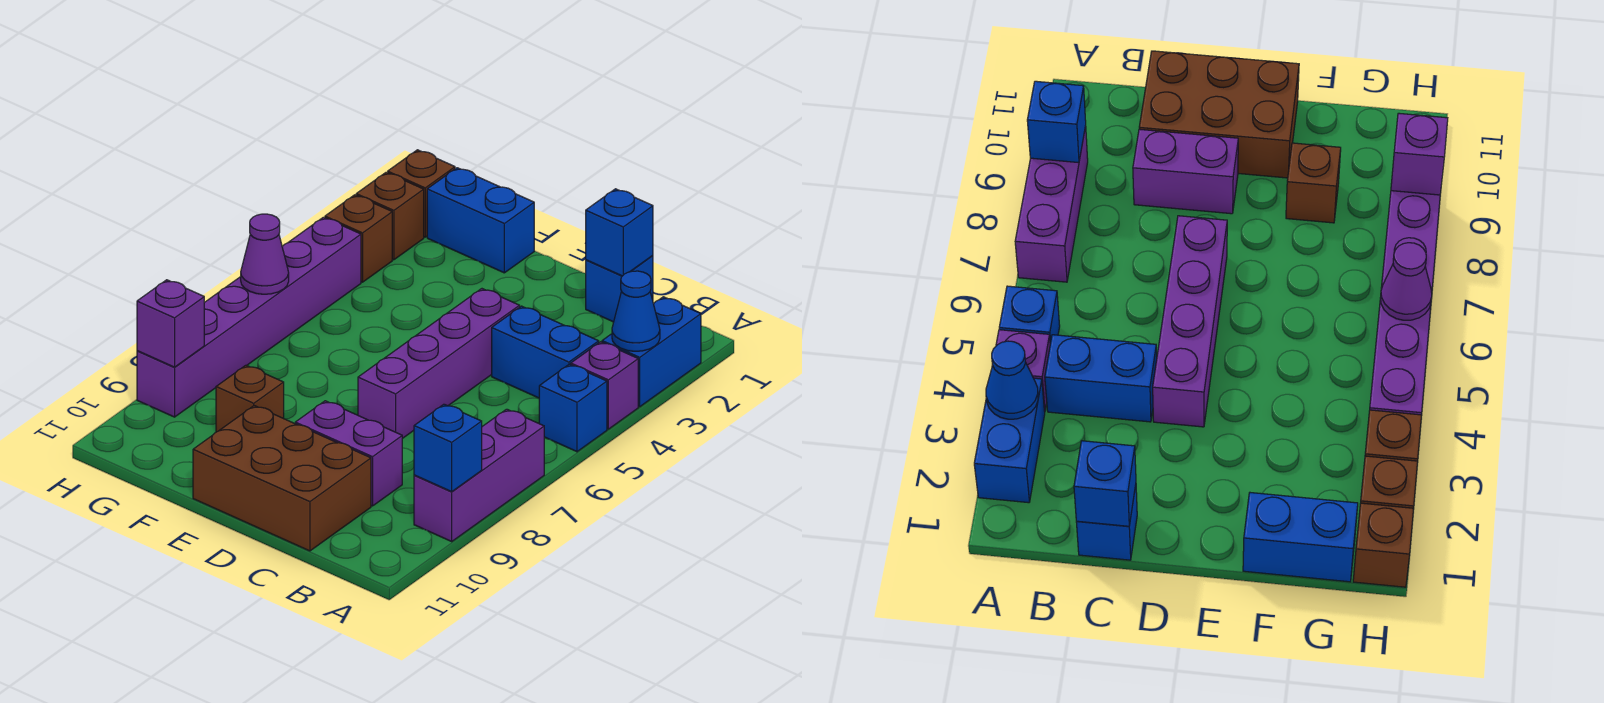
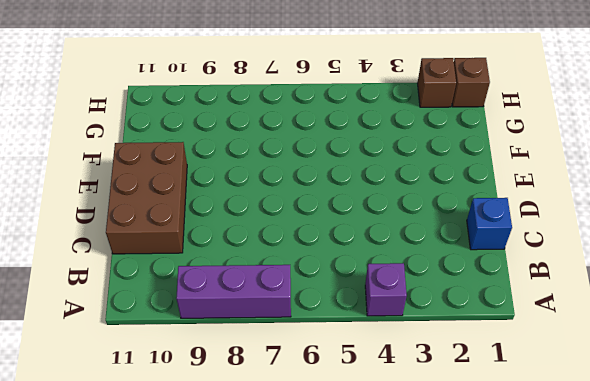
none -> blue 1x2 brick [602,297,701,407]
none -> blue 1x1 brick [539,364,607,452]
none -> blue 1x2 brick [492,306,599,398]

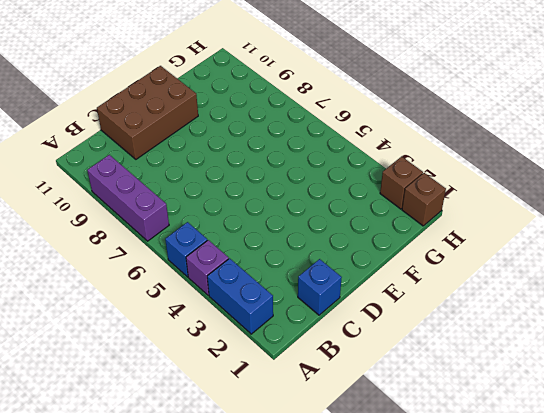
none -> blue 1x2 brick [492,306,599,398]
none -> purple 1x2 brick [295,401,402,506]
none -> purple 1x4 brick [358,289,520,439]

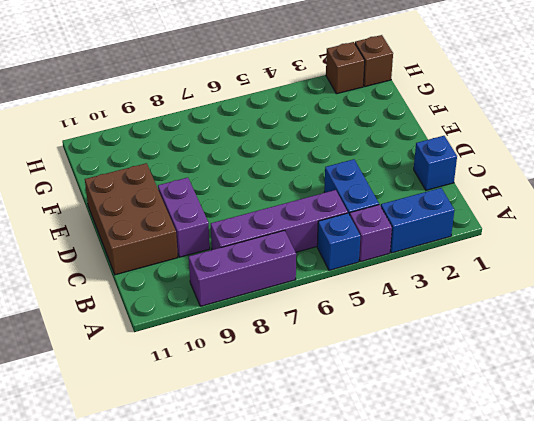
purple 1x4 brick [211,190,348,252] -> purple 1x4 brick moved to [358,289,520,439]
none -> blue 1x2 brick [427,168,534,273]
none -> brown 1x1 brick [216,365,284,432]
none -> brown 1x1 brick [325,195,392,282]

